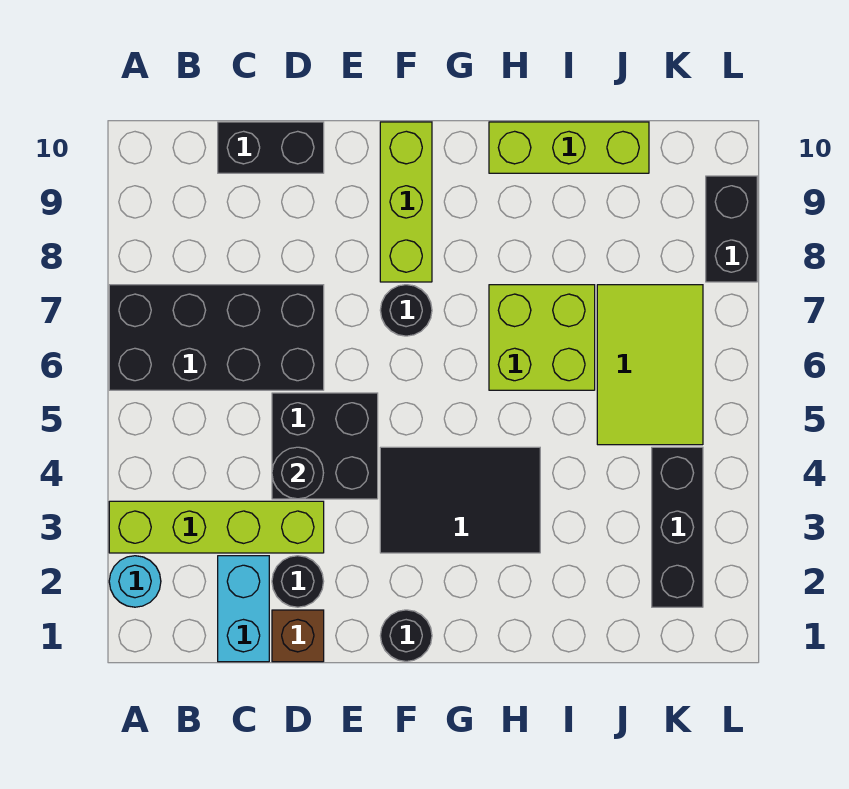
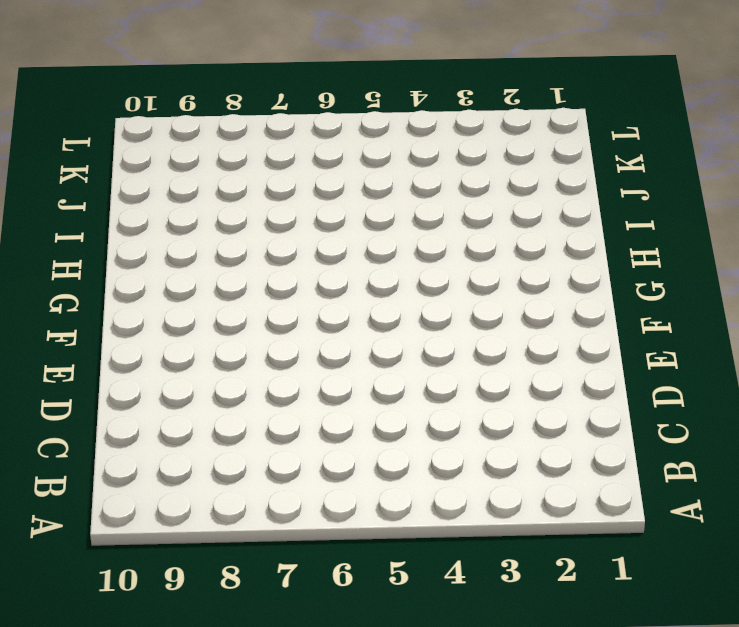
none -> cyan 1x1 round brick [109,556,161,607]
none -> lime 1x4 brick [109,501,324,553]
none -> black 2x4 brick [109,285,324,390]

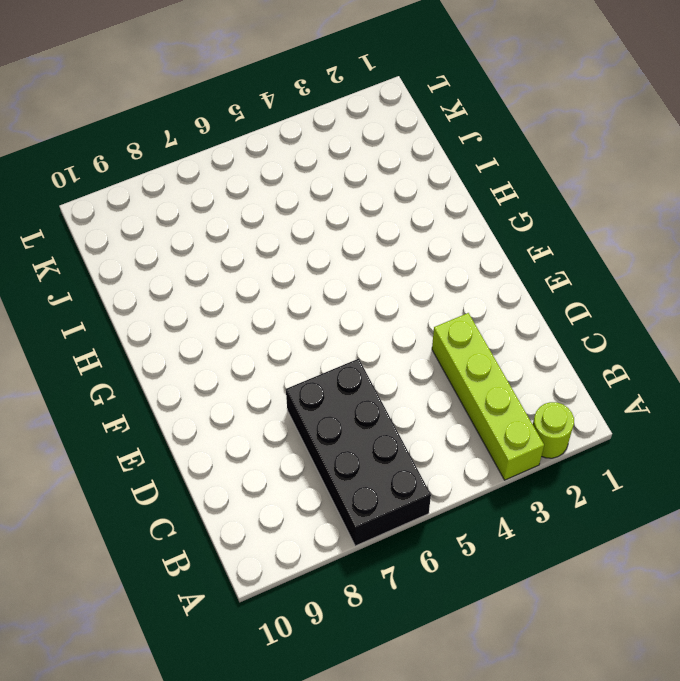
lime 1x1 round brick [533,402,574,458] -> cyan 1x1 round brick [109,556,161,607]
none -> cyan 1x2 brick [218,556,269,662]
none -> black 1x2 brick [218,122,324,173]
none -> brown 1x1 brick [272,610,324,662]

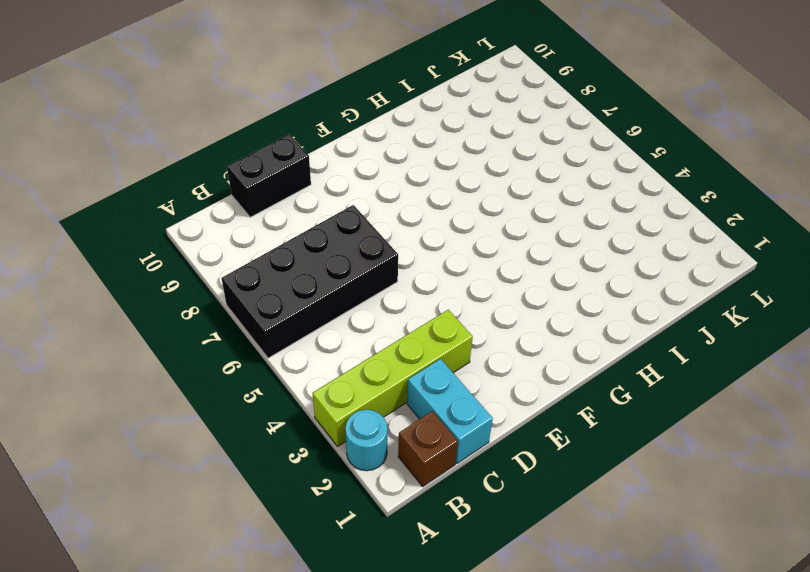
brown 1x1 brick [398,411,458,487] -> brown 1x1 brick moved to [272,610,324,662]
none -> black 1x1 round brick [272,556,324,607]
none -> black 2x2 brick [272,393,378,499]
none -> black 1x1 round brick [380,610,432,661]

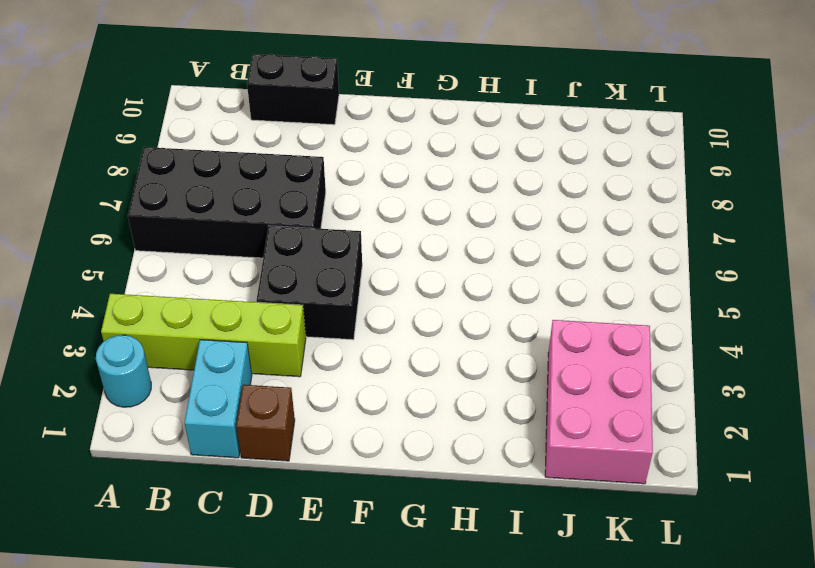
pink 2x3 brick [545,320,653,484] -> black 1x3 brick [652,447,703,607]
none -> black 1x1 round brick [272,556,324,607]
none -> black 1x1 round brick [380,610,432,661]
none -> black 2x3 tile [380,447,540,553]

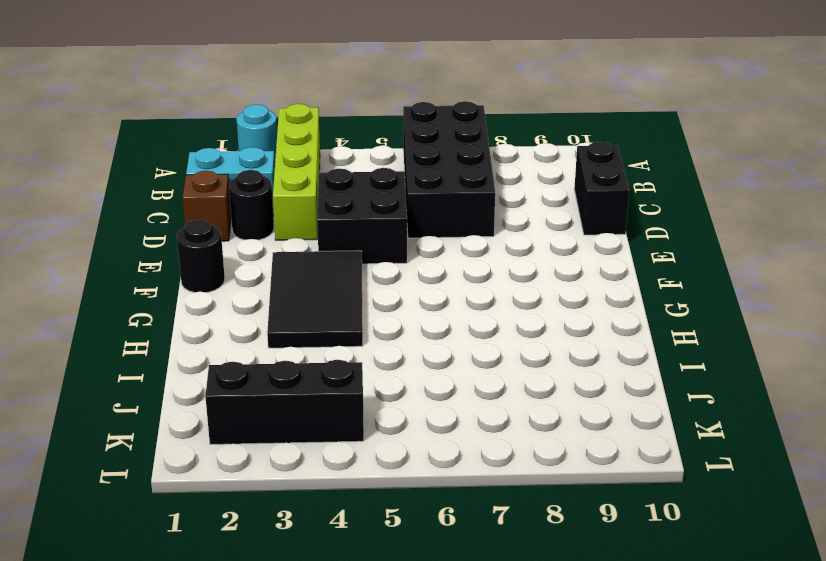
none -> black 1x1 round brick [380,285,432,336]
none -> lime 1x3 brick [380,122,432,282]
none -> lime 2x2 brick [489,285,595,390]

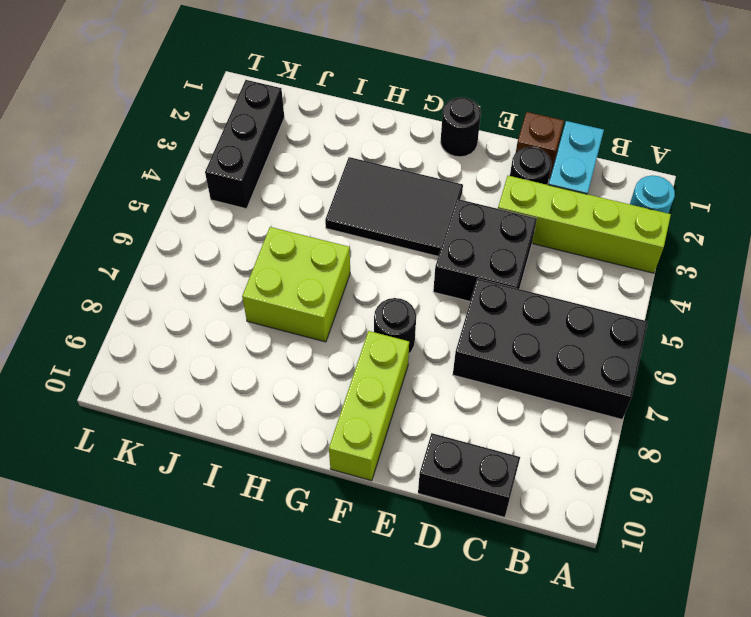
none -> lime 1x3 brick [489,122,649,173]
none -> lime 2x3 tile [597,285,703,445]
none -> black 1x2 brick [706,176,757,282]

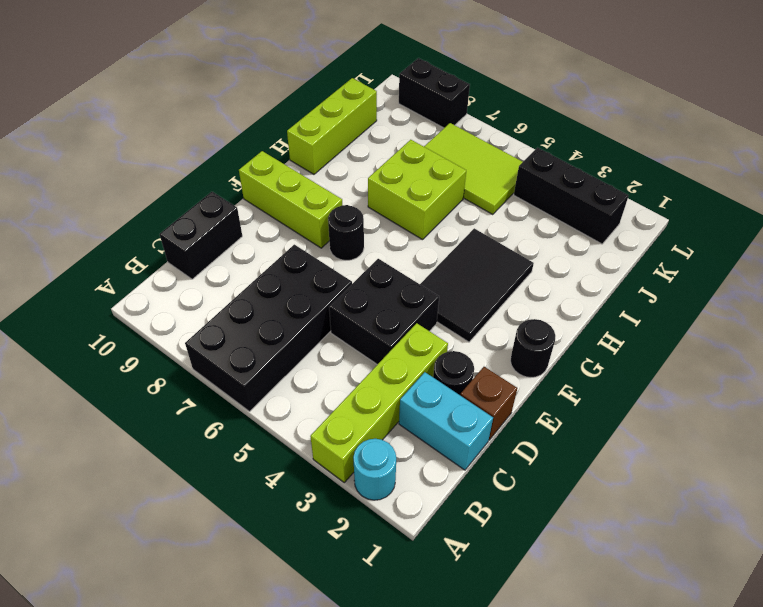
none -> black 1x1 round brick [272,447,323,499]

